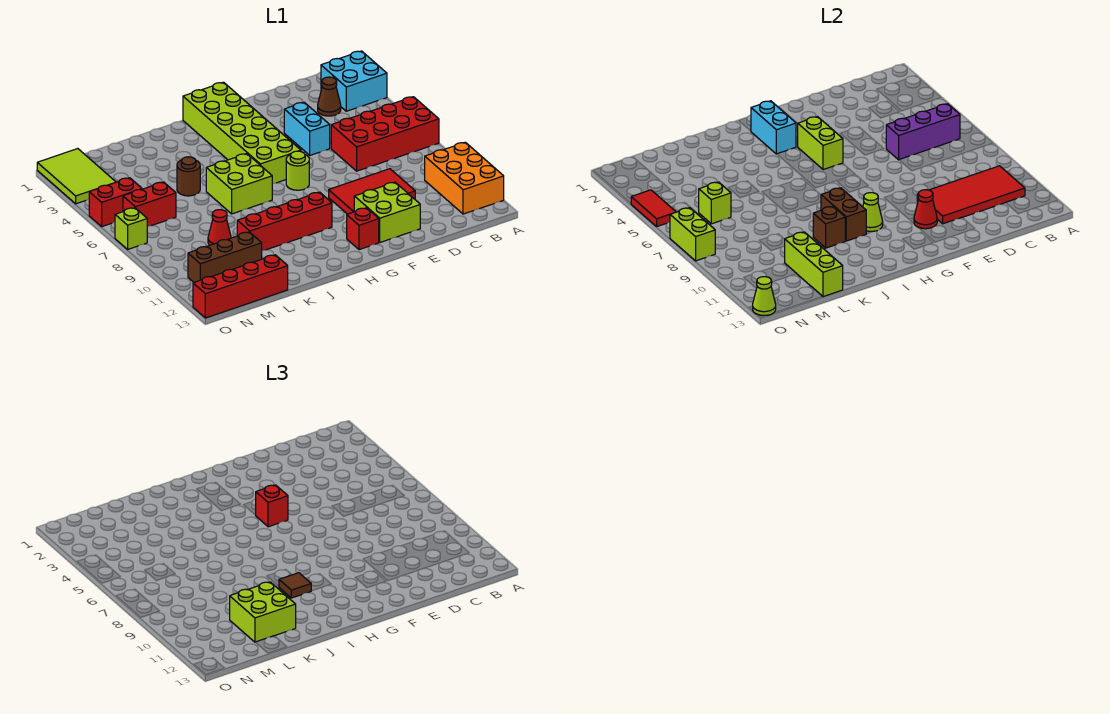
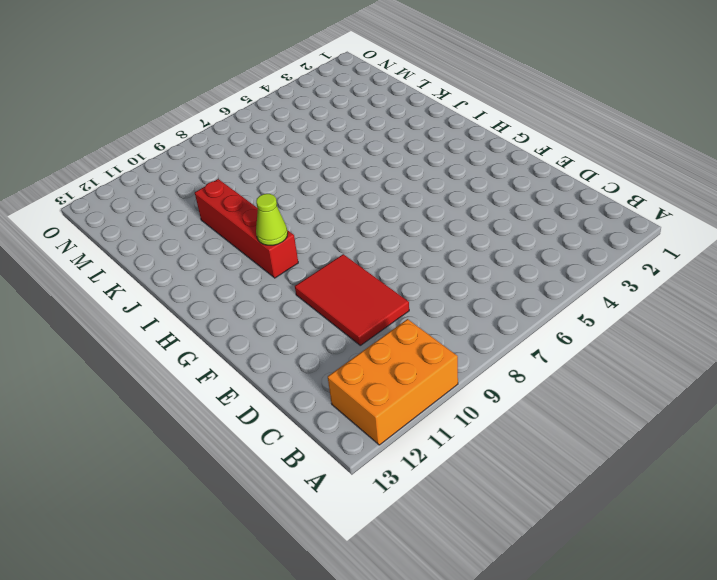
none -> cyan 2x2 brick [321,51,387,111]
none -> red 2x4 brick [331,97,439,171]
none -> brown 1x1 cone [318,77,341,116]
none -> cyan 1x2 brick [284,102,330,155]

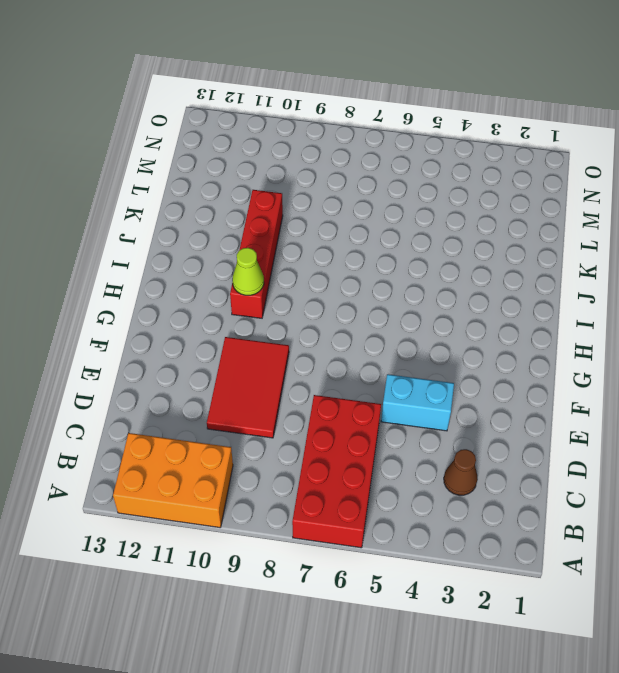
none -> cyan 2x2 brick [321,51,387,111]
none -> lime 2x2 brick [354,182,420,242]
none -> lime 2x6 brick [183,82,301,184]
none -> lime 1x1 round brick [286,151,309,190]

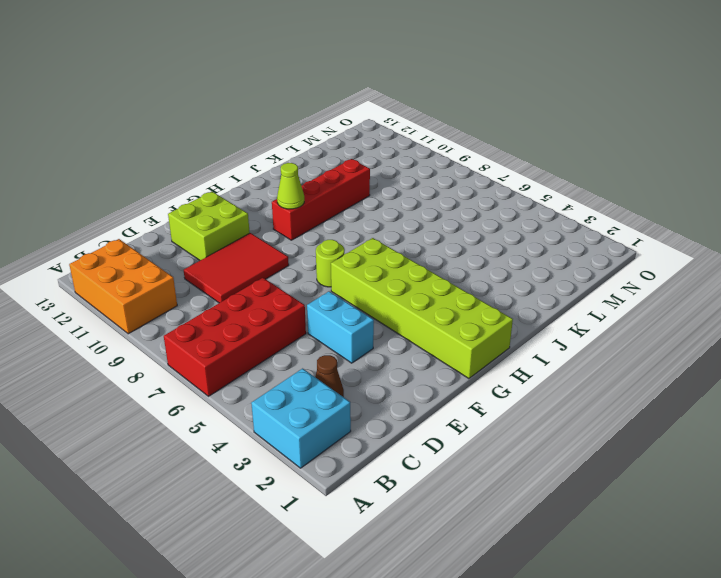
none -> red 1x1 brick [347,208,379,250]
none -> lime 2x2 brick [206,154,272,214]
none -> brown 1x1 round brick [177,157,200,196]
none -> red 1x1 cone [208,210,231,245]

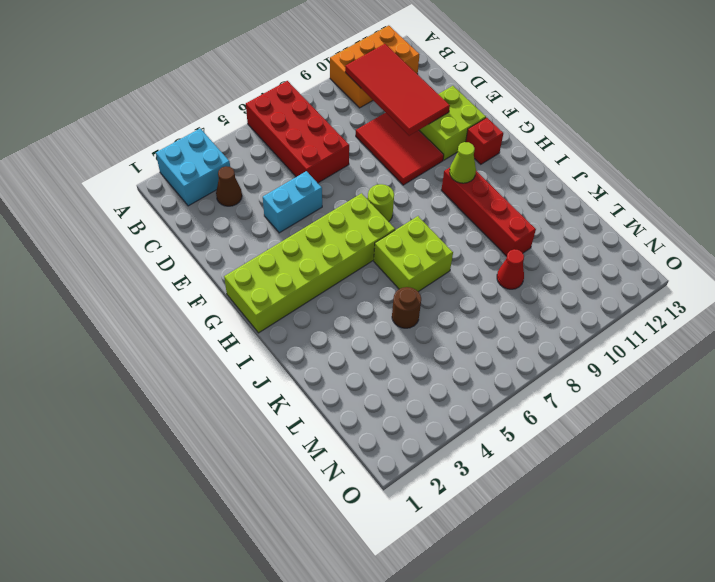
none -> brown 1x3 brick [188,232,262,282]
none -> red 1x4 brick [193,255,288,318]
none -> red 1x2 brick [123,182,176,227]
none -> lime 2x3 tile [37,149,115,204]

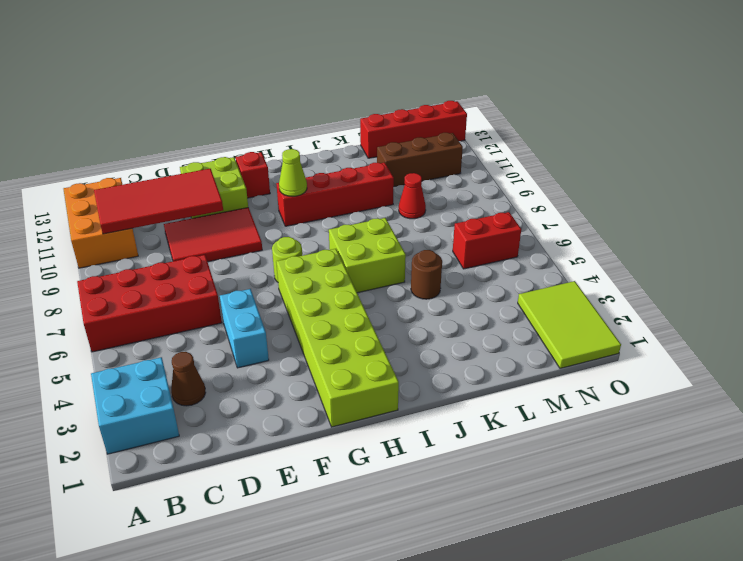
none -> red 1x2 brick [89,178,142,227]
none -> lime 1x1 brick [115,208,147,249]
none -> purple 1x3 brick [886,104,960,160]
none -> red 1x1 cone [914,190,937,229]

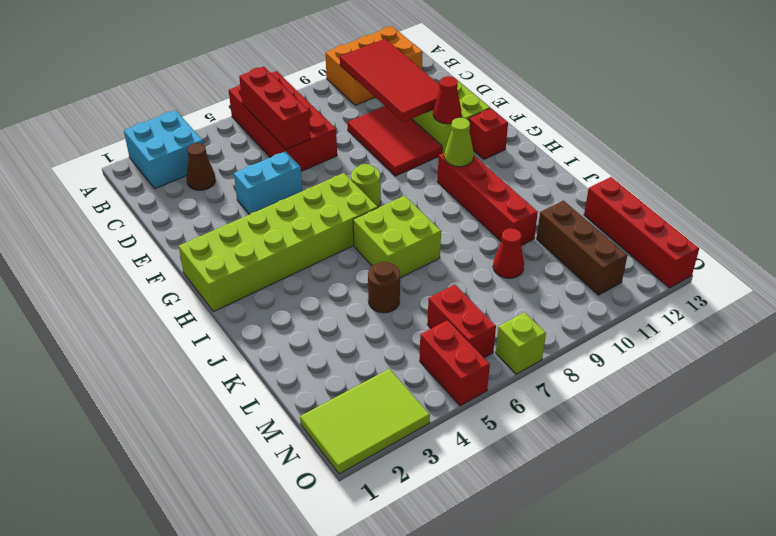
red 1x3 brick [239,67,311,149] -> purple 1x3 brick [886,104,960,160]
none -> lime 1x2 brick [798,117,843,170]
none -> cyan 1x2 brick [751,101,796,154]
none -> brown 1x2 brick [821,188,866,241]
none -> brown 1x1 brick [813,206,845,248]

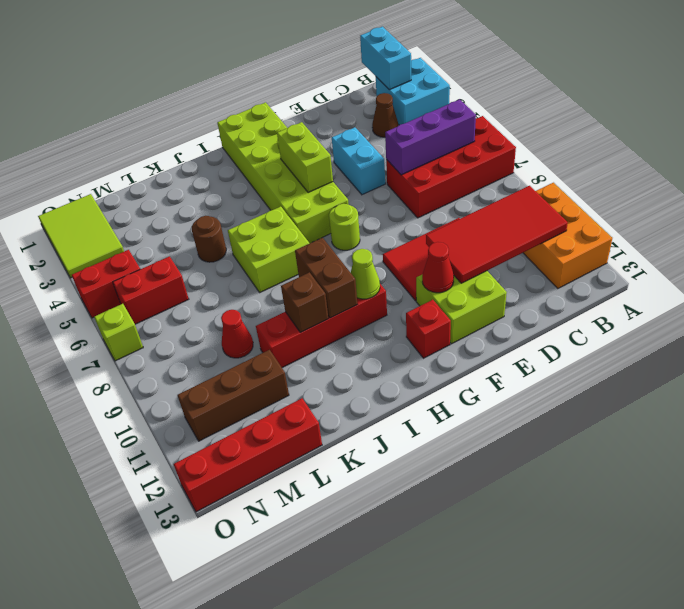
cyan 1x2 brick [360,27,411,90] -> cyan 1x2 brick moved to [751,101,796,154]
none -> lime 1x3 brick [785,232,843,297]
none -> lime 1x1 brick [699,182,731,224]
none -> red 1x2 tile [631,190,676,227]
none -> lime 1x2 brick [670,208,715,261]

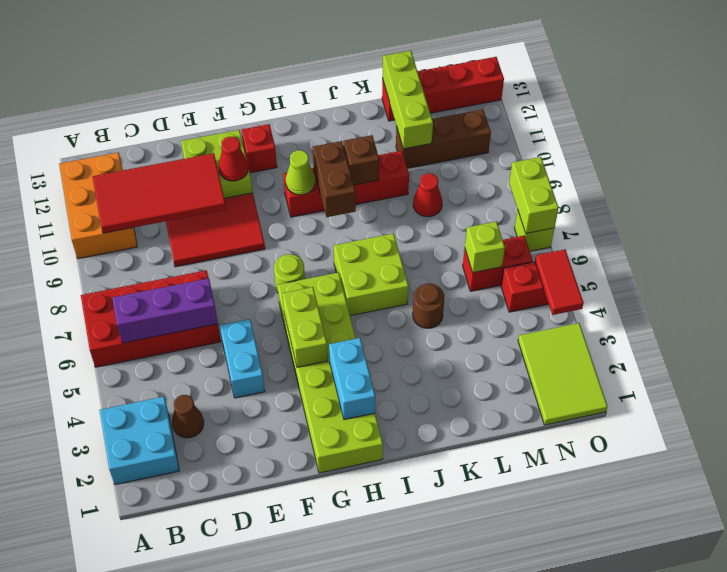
none -> lime 1x1 cone [753,277,776,316]
none -> red 1x1 brick [256,485,288,527]
none -> brown 1x1 tile [279,573,311,598]
none -> lime 2x2 brick [230,582,296,642]

